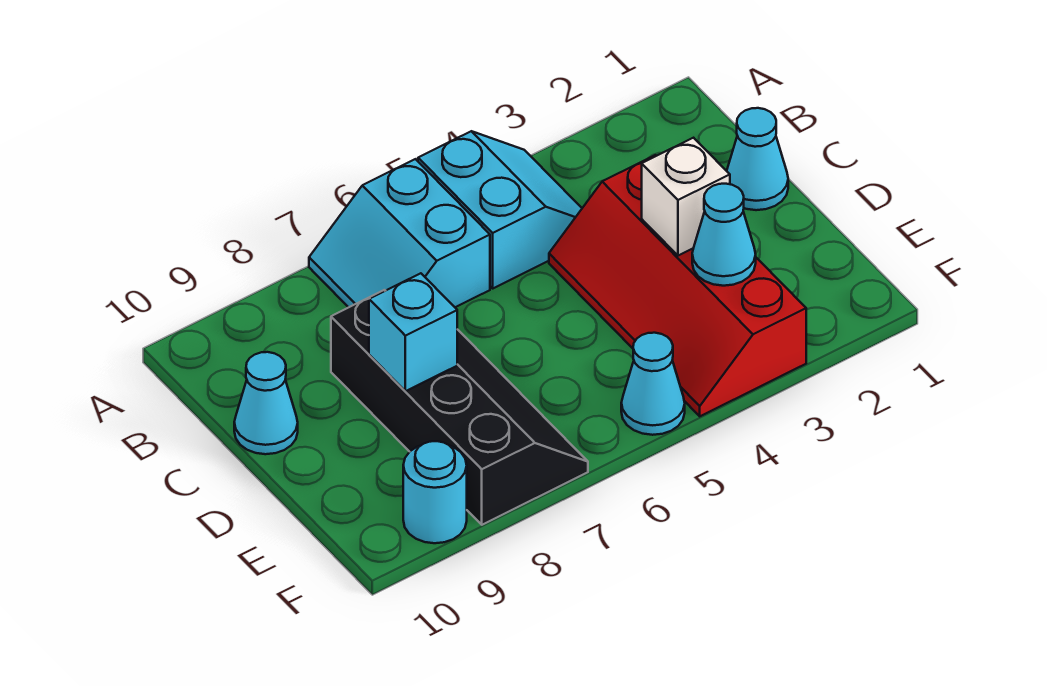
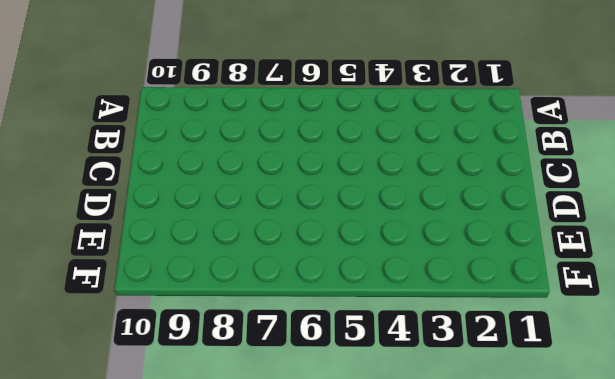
none -> cyan 2x2 slope [418,131,582,288]
none -> cyan 2x2 slope [309,159,490,307]

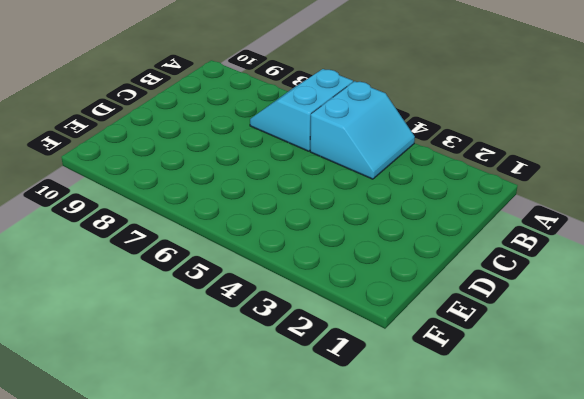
none -> cyan 1x1 cone [727,108,788,210]
none -> red 2x4 slope [549,155,806,416]

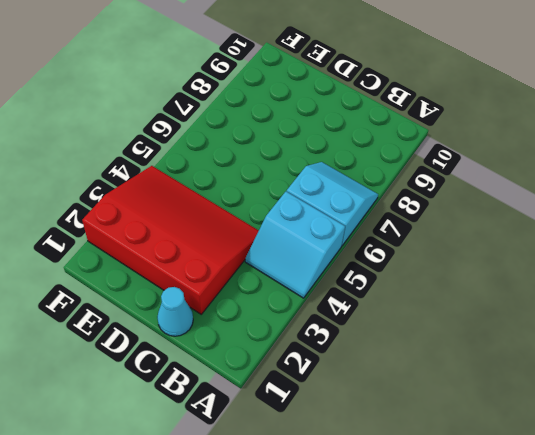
red 3x4 slope [82,166,259,314] -> red 2x4 slope [549,155,806,416]
none -> black 2x4 slope [331,290,588,525]
none -> cyan 1x1 cone [234,352,298,454]

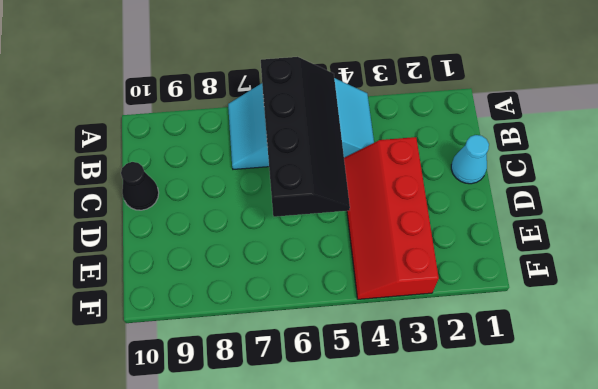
black 2x4 slope [261,57,350,217] -> black 2x4 slope moved to [331,290,588,525]
black 1x1 cone [121,162,159,210] -> cyan 1x1 cone [234,352,298,454]
none -> cyan 1x1 cone [621,333,685,435]
none -> cyan 1x1 round brick [403,441,467,543]

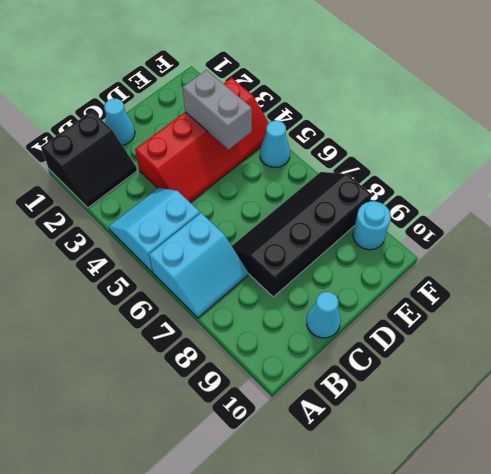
black 2x2 slope [41,111,137,208] -> none
grey 1x2 brick [183,70,252,150] -> cyan 1x1 cone [692,184,756,286]
none -> white 1x1 brick [642,138,730,256]
none -> cyan 1x1 brick [369,273,457,391]

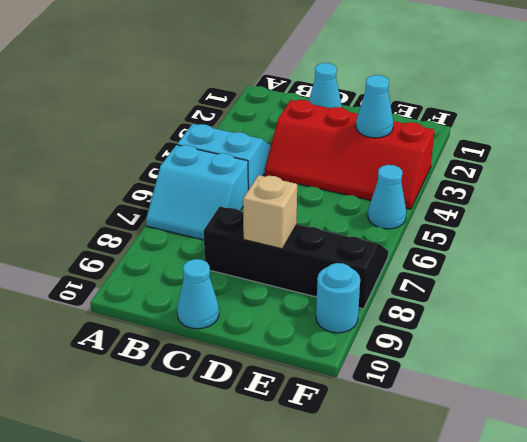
tan 1x1 brick [243,175,297,249] -> cyan 1x1 brick [369,273,457,391]
none -> white 1x1 brick [642,138,730,256]

